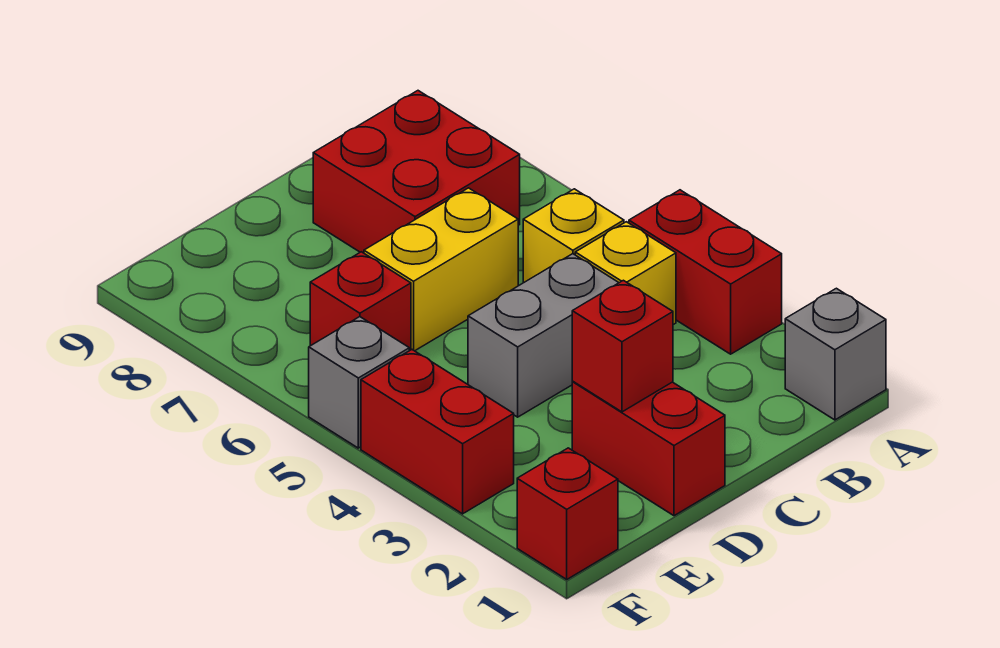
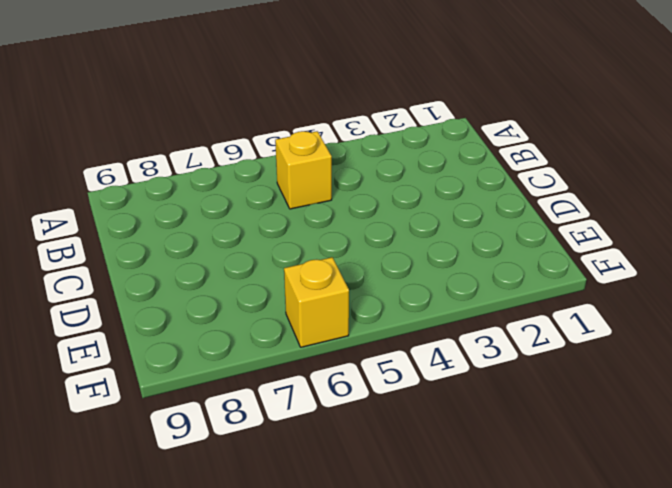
yellow 1x1 brick [284,257,349,347] -> yellow 1x1 brick moved to [575,222,676,325]
none -> grey 1x1 brick [785,288,886,420]
none -> red 1x2 brick [629,190,782,354]
none -> red 2x2 brick [313,91,520,253]

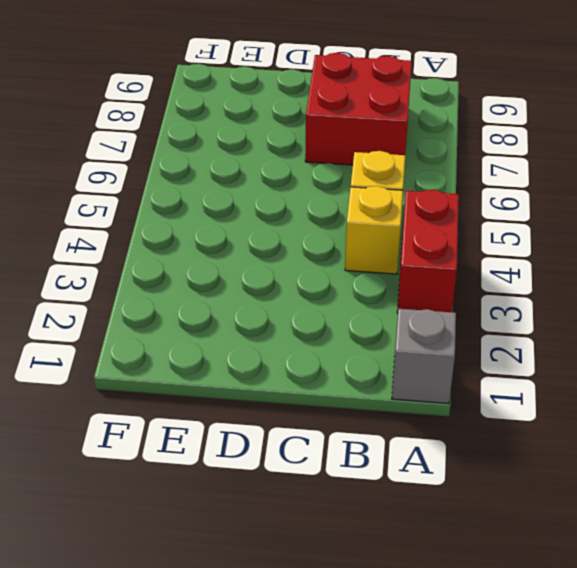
none -> grey 1x2 brick [468,254,619,417]
none -> yellow 1x2 brick [364,188,518,351]
none -> red 1x2 brick [572,382,725,516]

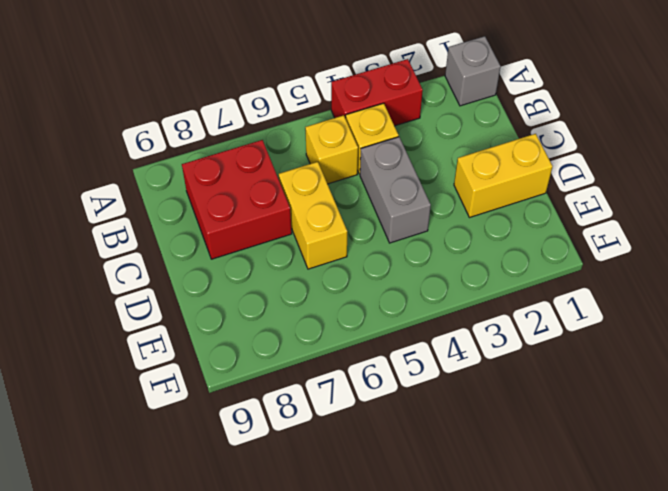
yellow 1x2 brick [454,134,553,218] -> red 1x2 brick [572,382,725,516]
none -> red 1x1 brick [310,252,411,351]
none -> red 1x1 brick [517,448,618,579]
none -> red 1x2 brick [361,350,514,514]

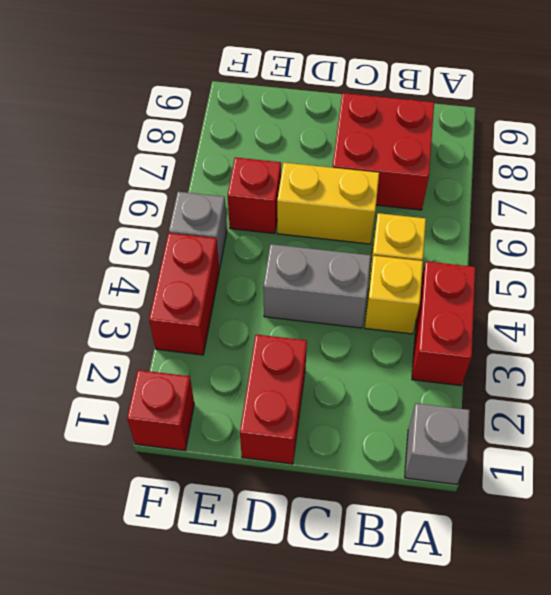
none -> red 1x1 brick [572,280,673,412]

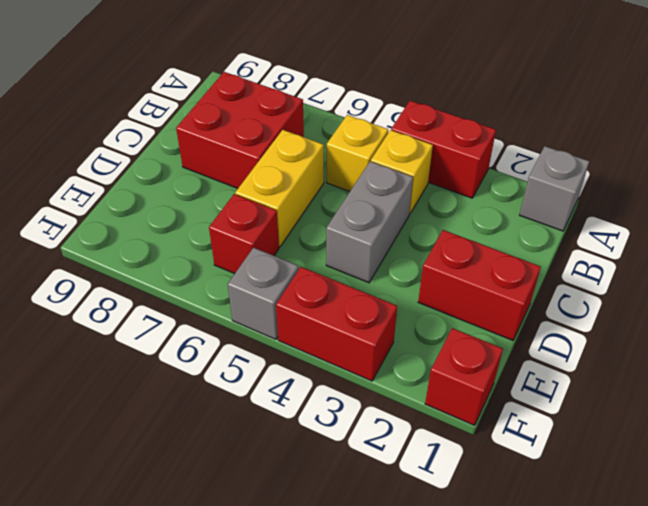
none -> red 1x1 brick [572,280,673,412]

